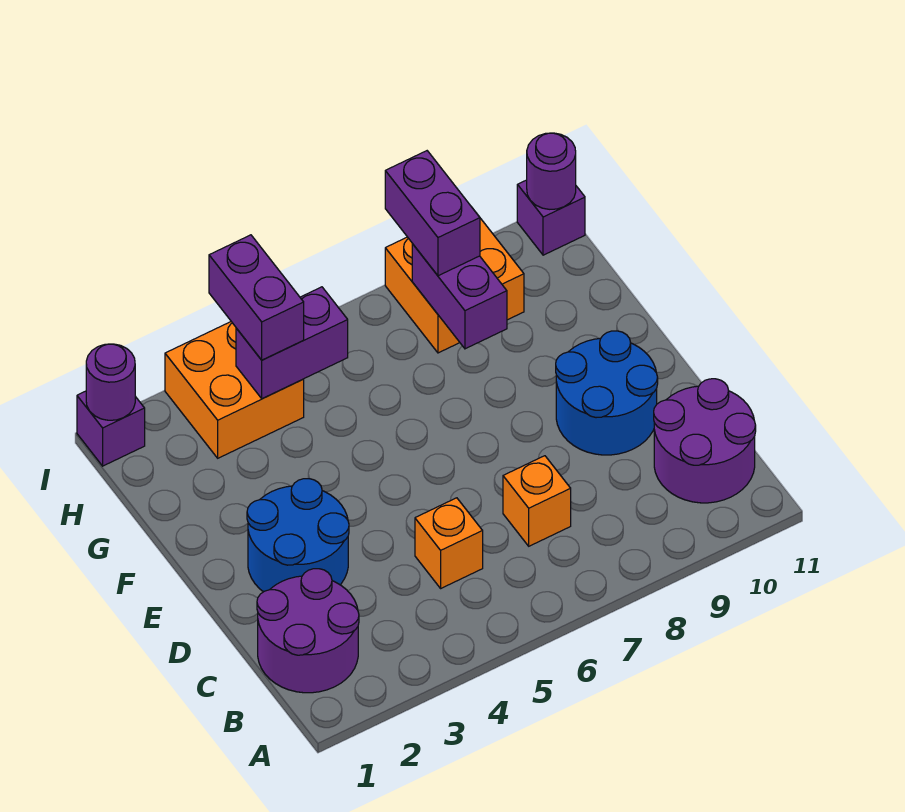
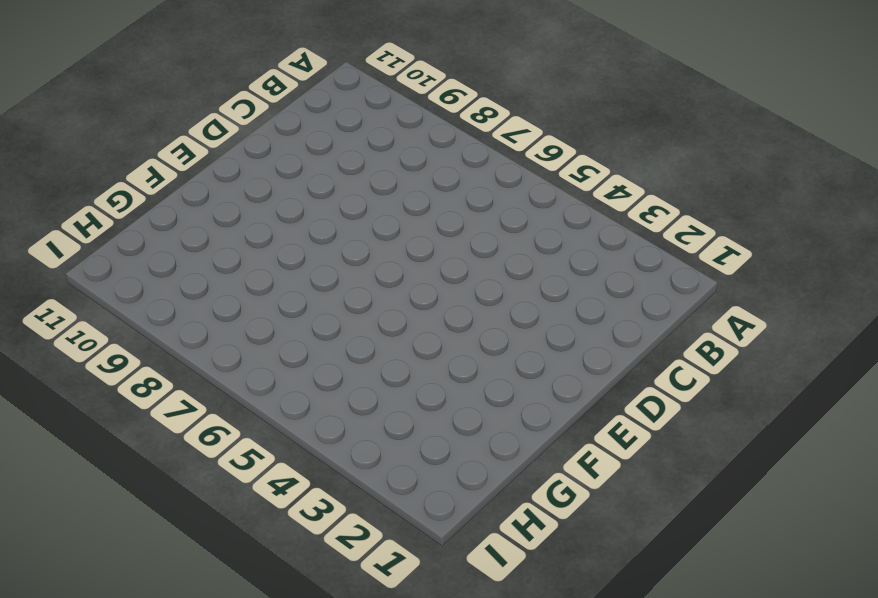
none -> purple 2x2 round brick [257,569,359,693]
none -> purple 2x2 round brick [654,379,756,503]
none -> orange 1x1 brick [415,498,483,588]

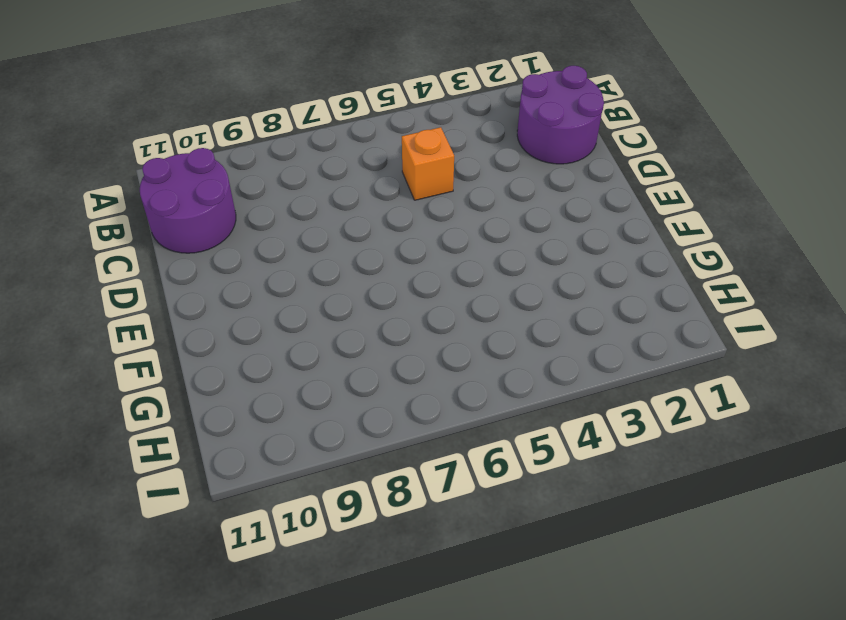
none -> orange 1x1 brick [503,456,571,546]
none -> blue 2x2 round brick [247,479,349,592]
none -> blue 2x2 round brick [556,331,658,455]

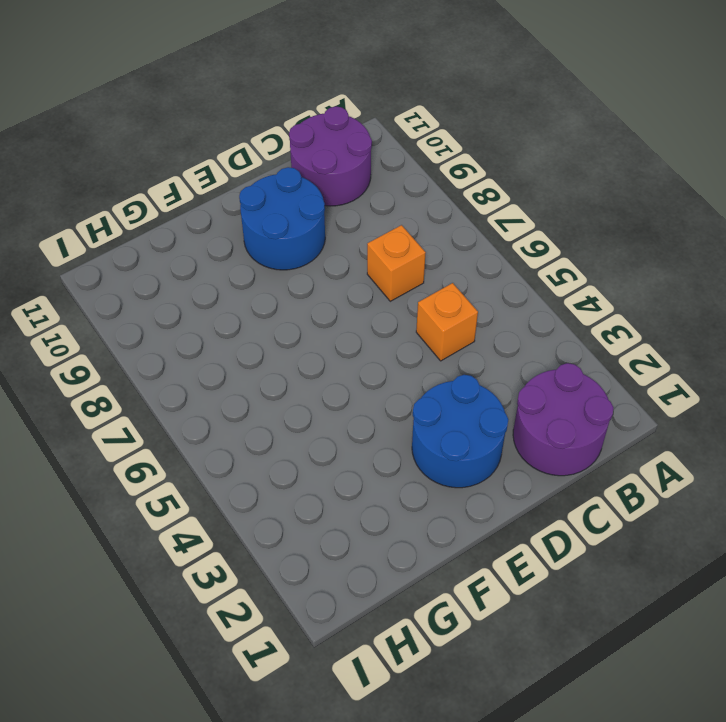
none -> orange 2x2 brick [165,322,304,458]
none -> orange 2x2 brick [385,218,524,353]
none -> purple 1x1 brick [77,391,145,466]

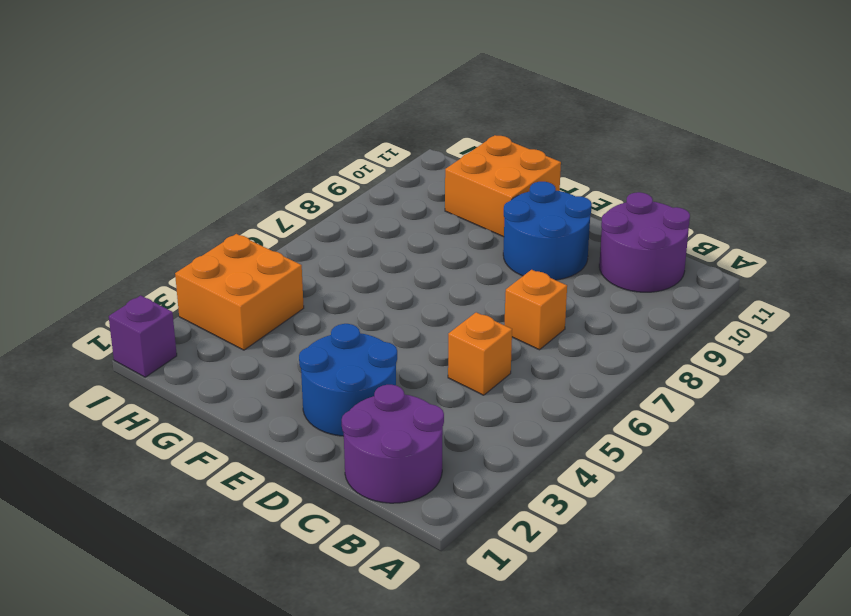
orange 2x2 brick [445,135,561,237] -> orange 2x2 brick moved to [385,218,524,353]
none -> purple 1x1 brick [517,180,585,255]
none -> purple 1x2 brick [412,244,507,349]
none -> purple 1x2 brick [236,287,348,399]

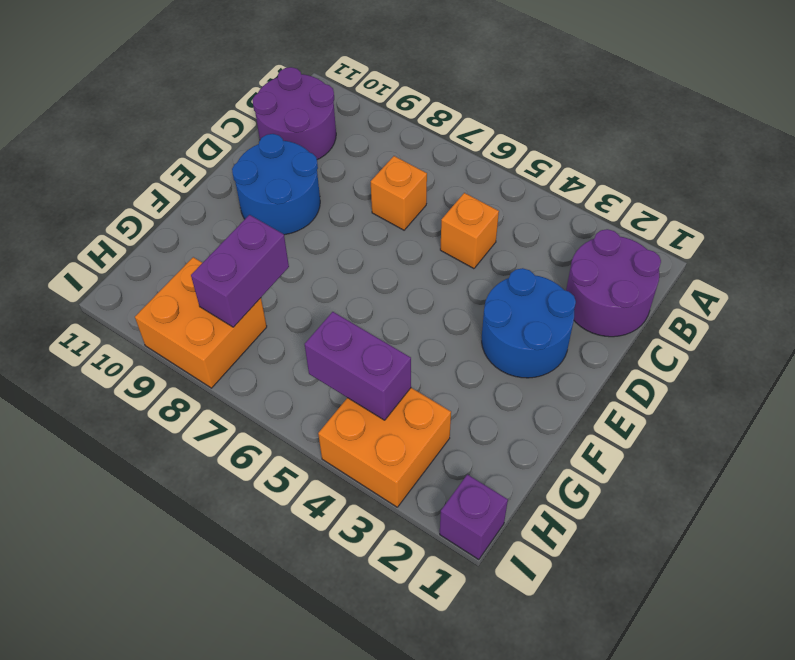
none -> purple 1x1 brick [517,180,585,255]
none -> purple 1x1 round brick [86,344,135,420]
none -> purple 1x1 round brick [527,133,576,209]

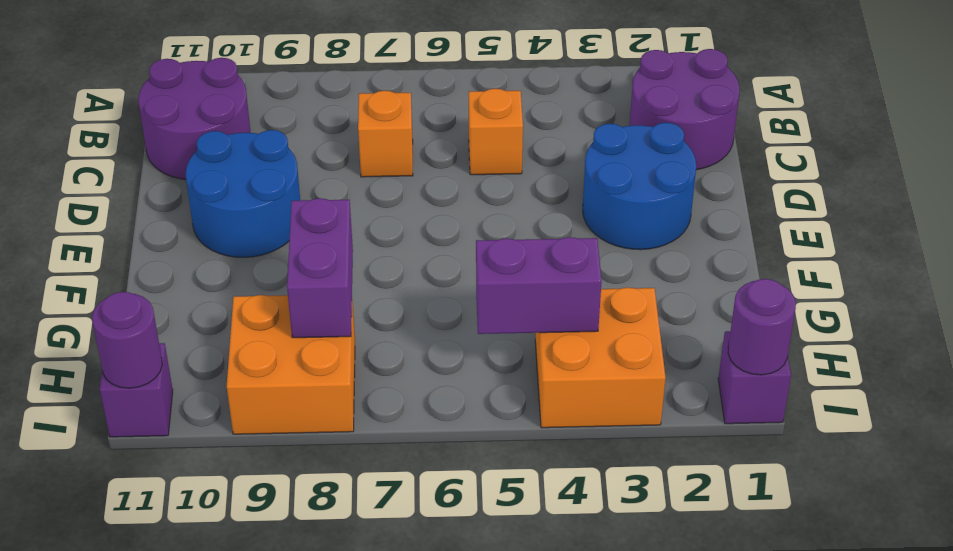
none -> purple 1x2 brick [209,235,304,360]
none -> purple 1x2 brick [385,151,480,276]

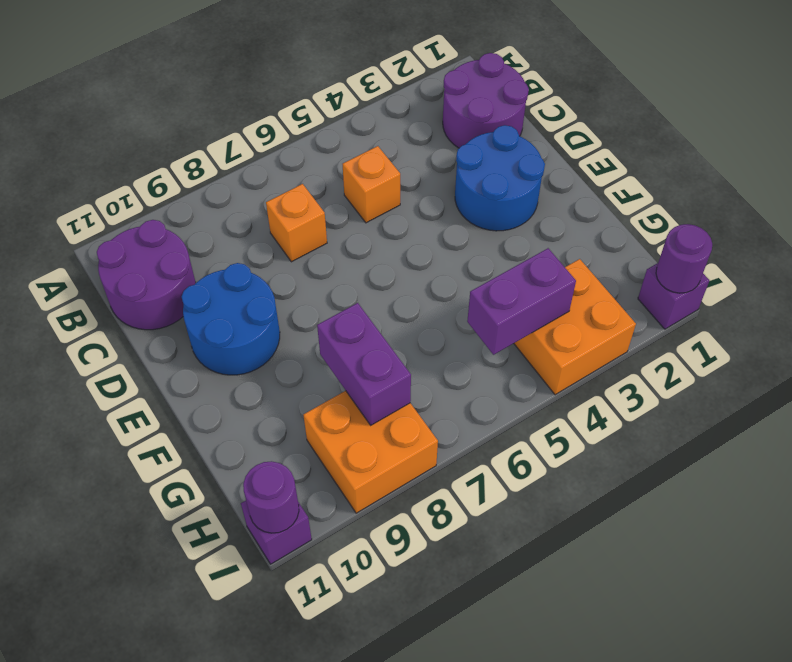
none -> purple 1x2 brick [209,235,304,360]
none -> purple 1x2 brick [385,151,480,276]

